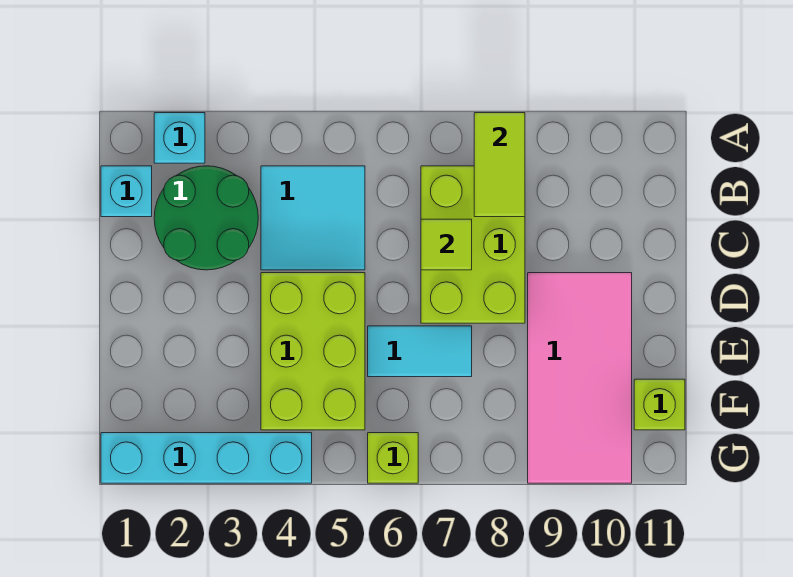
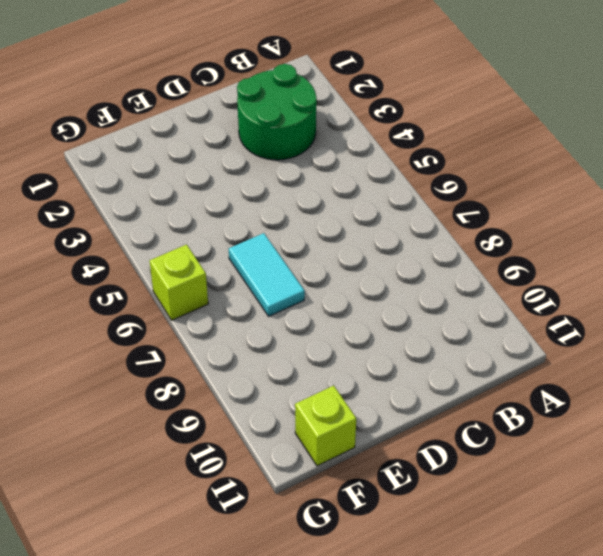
none -> cyan 1x1 brick [154,113,205,163]
none -> cyan 1x1 brick [101,166,152,217]
none -> cyan 2x2 tile [261,166,365,270]

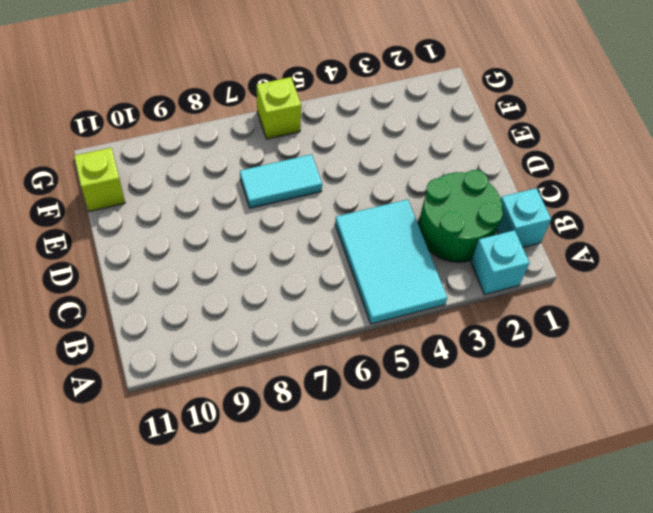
cyan 2x3 tile [335,199,447,324] -> cyan 2x2 tile [261,166,365,270]
none -> lime 2x3 brick [421,166,525,323]
none -> lime 2x3 brick [261,273,365,430]
none -> pink 2x4 tile [528,273,632,483]

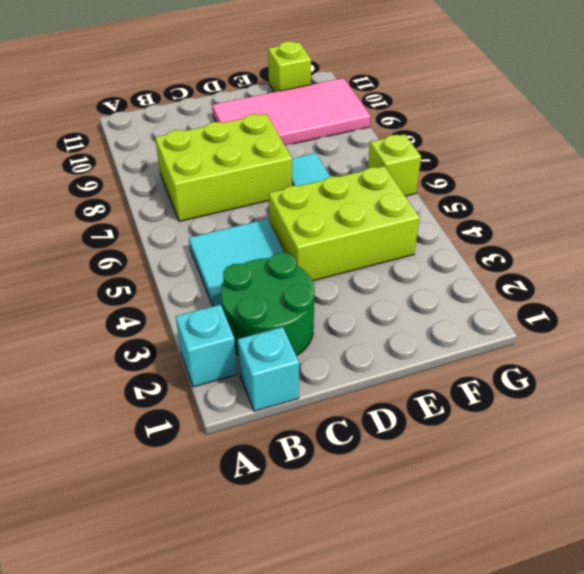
none -> cyan 1x4 brick [101,433,312,483]
none -> lime 1x2 tile [474,113,525,217]
none -> lime 1x1 tile [421,219,472,270]

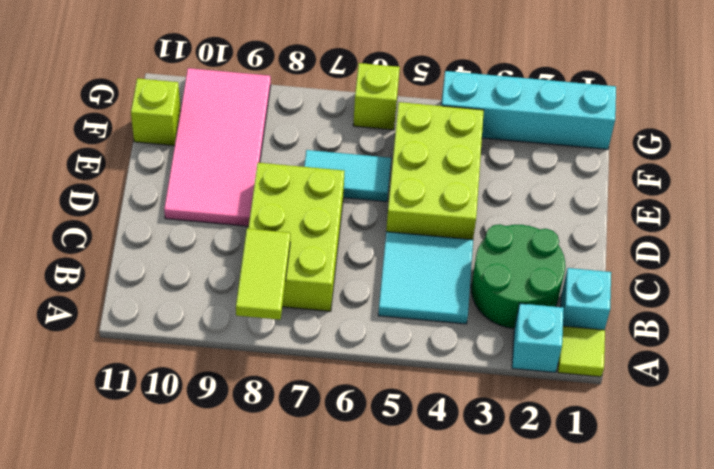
lime 1x1 tile [558,326,605,377] -> lime 1x1 tile moved to [421,219,472,270]

